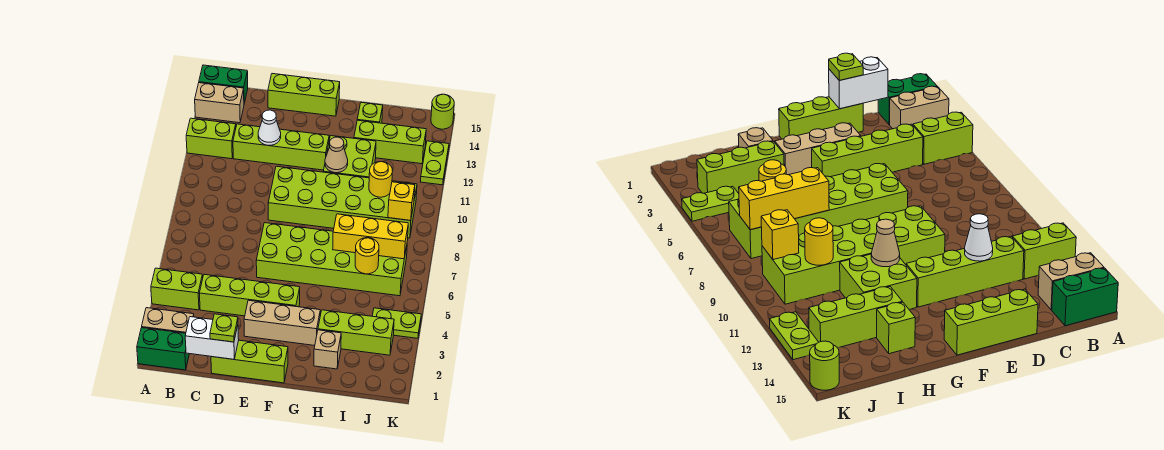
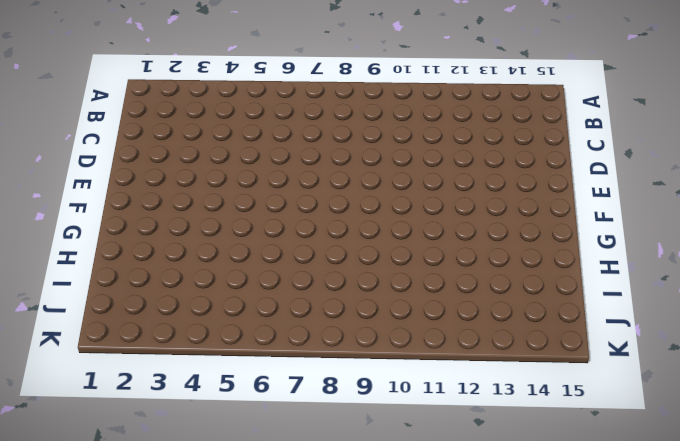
none -> green 1x2 brick [137,328,189,370]
none -> tan 1x2 brick [142,308,194,333]
none -> lime 1x2 brick [151,268,203,310]

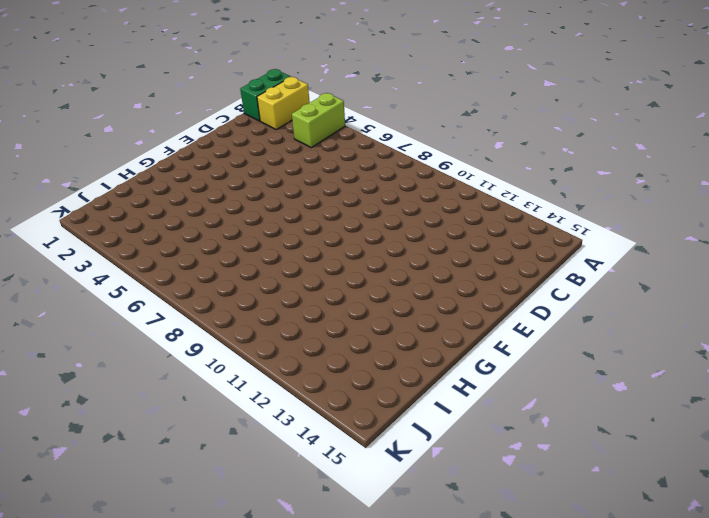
yellow 1x2 brick [257,77,310,130] -> tan 1x2 brick [142,308,194,333]
none -> lime 1x2 brick [186,118,236,159]
none -> tan 1x2 brick [195,83,244,123]
none -> green 1x2 brick [199,65,248,103]

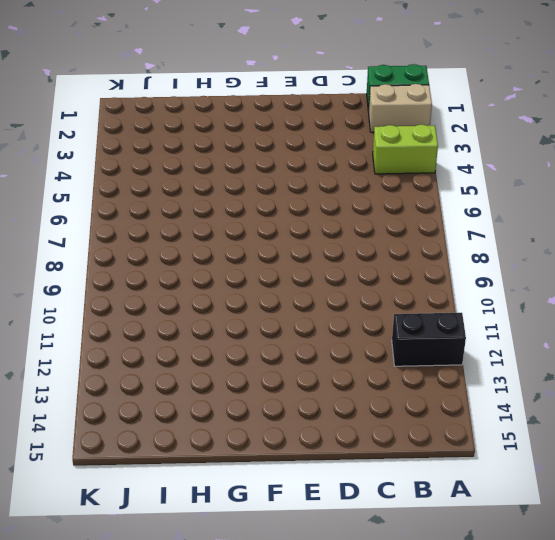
black 1x2 brick [392,313,466,366] -> lime 1x2 brick [186,118,236,159]
none -> tan 1x2 brick [195,83,244,123]
none -> green 1x2 brick [199,65,248,103]
none -> lime 1x4 brick [199,274,300,316]

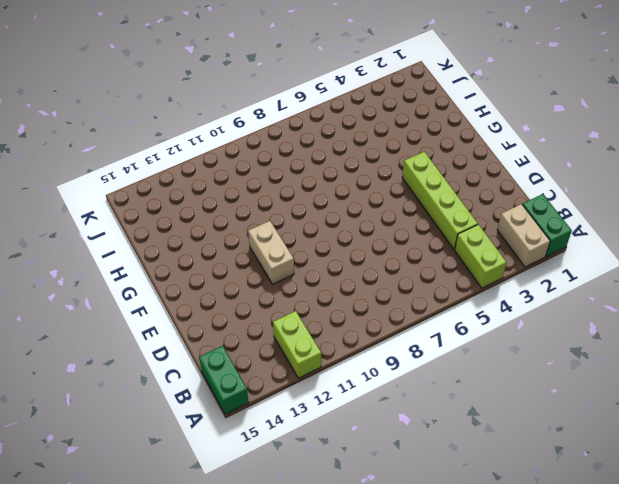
tan 1x2 brick [248,221,294,284] -> tan 1x2 brick moved to [195,83,244,123]
none -> lime 1x4 brick [233,124,329,170]
none -> lime 1x3 brick [211,340,288,383]
none -> lime 1x3 brick [268,74,340,116]

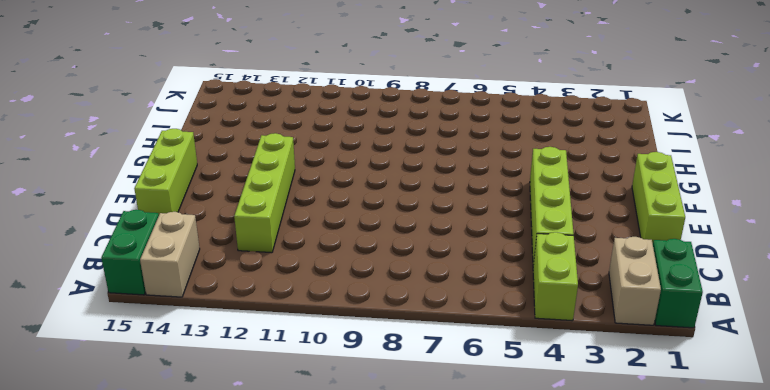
none -> lime 1x2 brick [186,118,236,159]
none -> tan 1x3 brick [244,300,320,346]
none -> lime 2x6 brick [256,223,407,296]

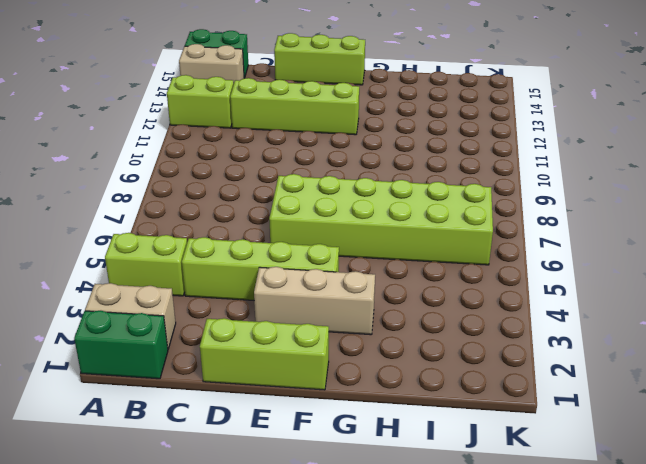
none -> lime 2x6 brick [268,166,417,238]
none -> lime 2x2 brick [323,136,376,178]
none -> tan 1x1 brick [314,330,341,369]

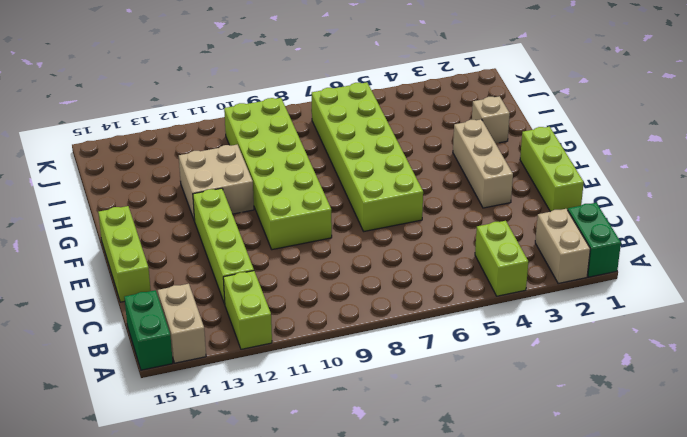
tan 2x2 brick [179,145,254,221] -> lime 2x2 brick [323,136,376,178]
none -> lime 1x4 brick [199,274,300,316]
none -> lime 1x3 brick [318,310,394,355]
none -> lime 1x3 brick [354,120,426,164]

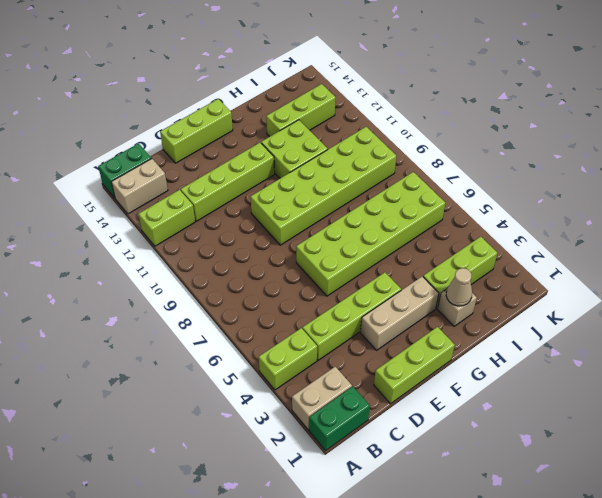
tan 1x1 cone [446,268,472,306] -> tan 1x1 cone moved to [325,137,348,173]
none -> lime 1x1 brick [357,103,383,123]
none -> lime 1x2 plate [372,308,421,338]
none -> lime 1x2 plate [421,141,449,185]

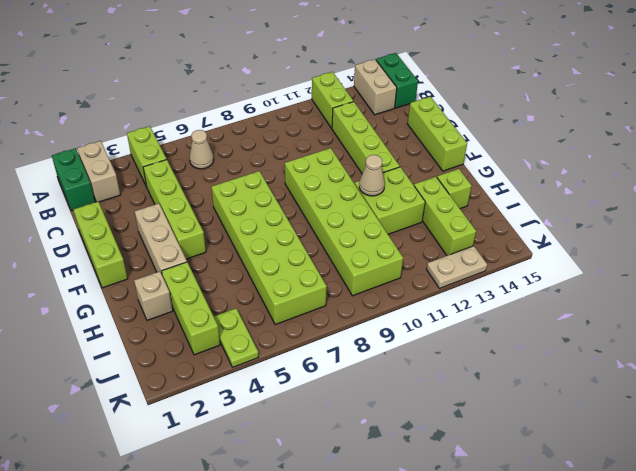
tan 1x1 cone [189,130,214,169] -> none
tan 1x2 plate [426,246,487,288] -> lime 1x2 plate [421,141,449,185]
none -> lime 1x1 round brick [431,94,454,129]
none -> white 1x2 brick [185,317,239,359]
none -> white 1x1 cone [258,110,281,145]

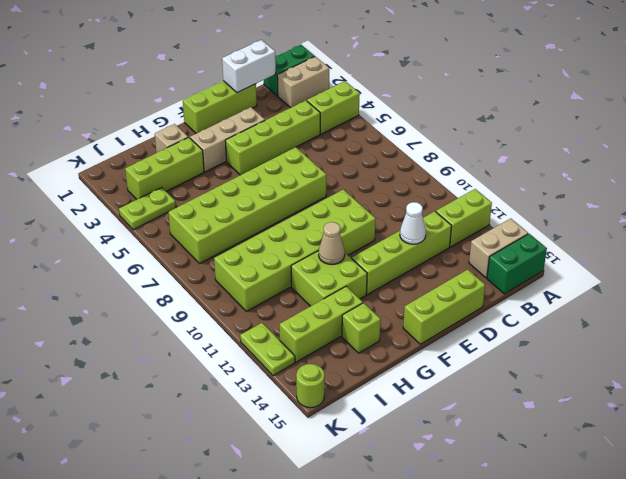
none -> yellow 1x3 brick [333,214,408,259]
none -> yellow 1x1 round brick [355,238,379,274]
none -> yellow 1x1 round brick [369,162,393,197]

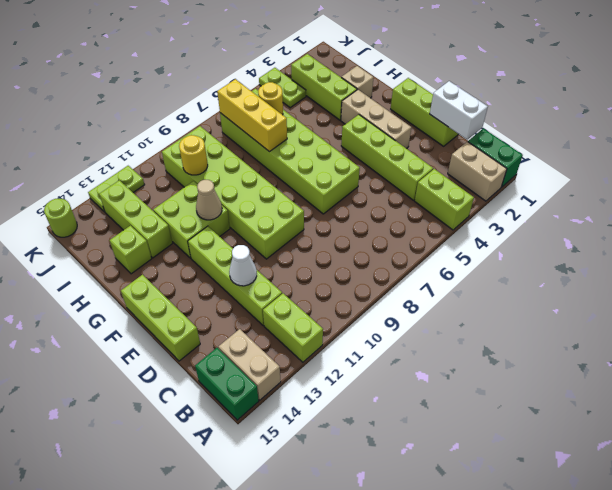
none -> yellow 1x1 brick [388,182,415,221]
none -> lime 1x1 plate [210,314,238,342]

